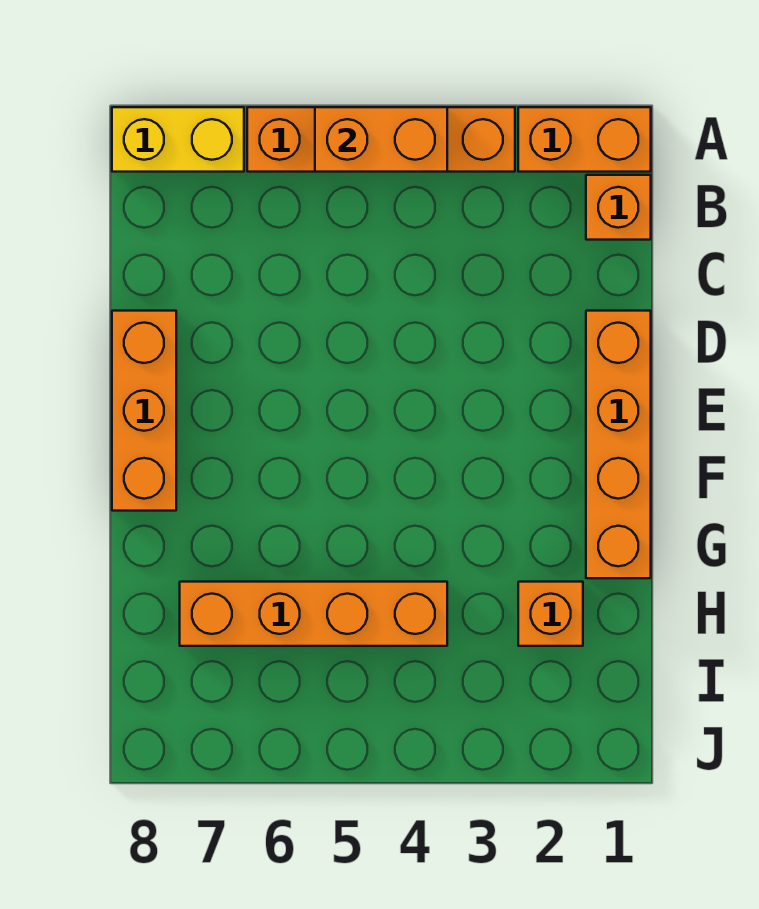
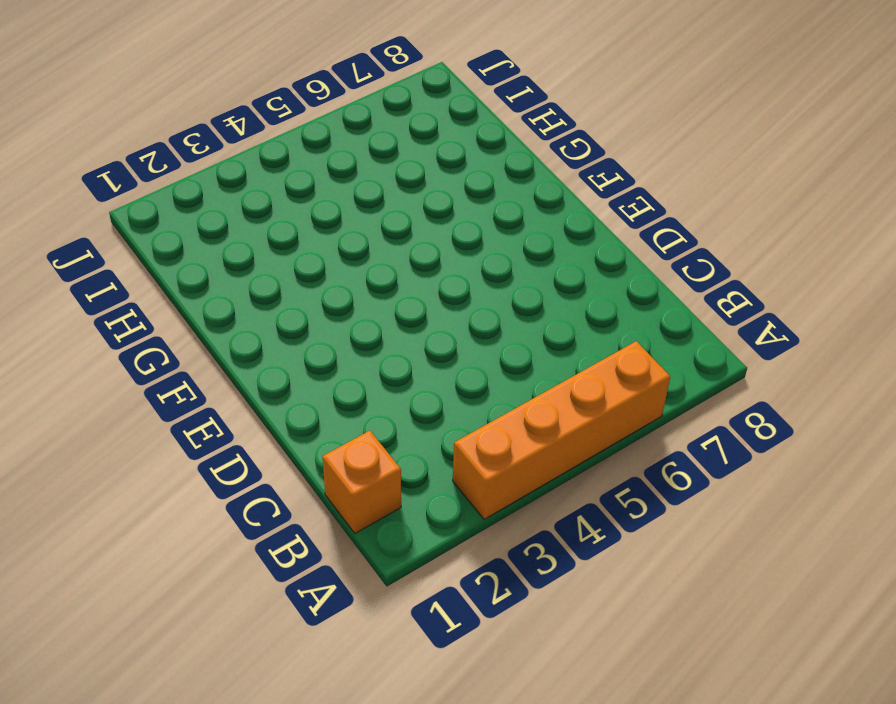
none -> orange 1x2 brick [518,107,651,172]
none -> yellow 1x2 brick [112,107,244,172]

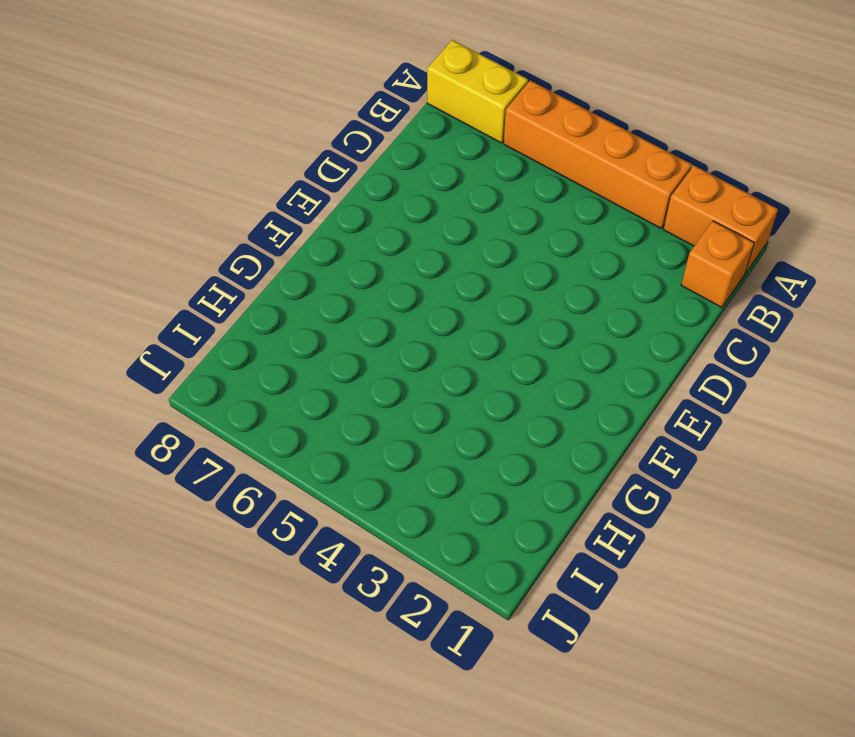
none -> orange 1x4 brick [586,311,651,578]
none -> orange 1x3 brick [112,311,176,511]

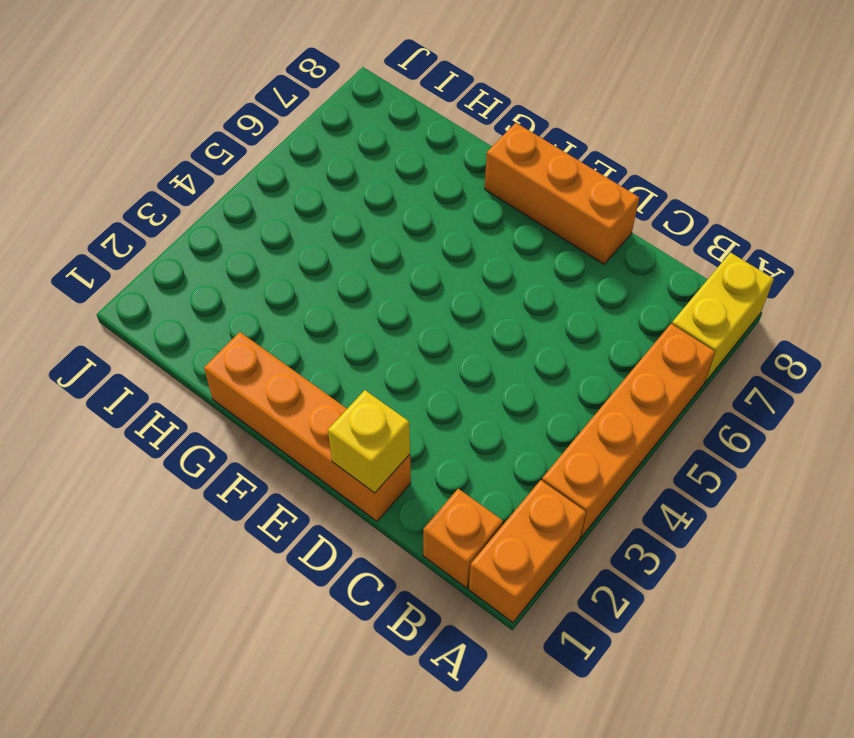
yellow 1x1 brick [328,390,410,493] -> none
none -> orange 1x1 brick [518,582,583,646]
none -> orange 1x4 brick [180,582,447,646]

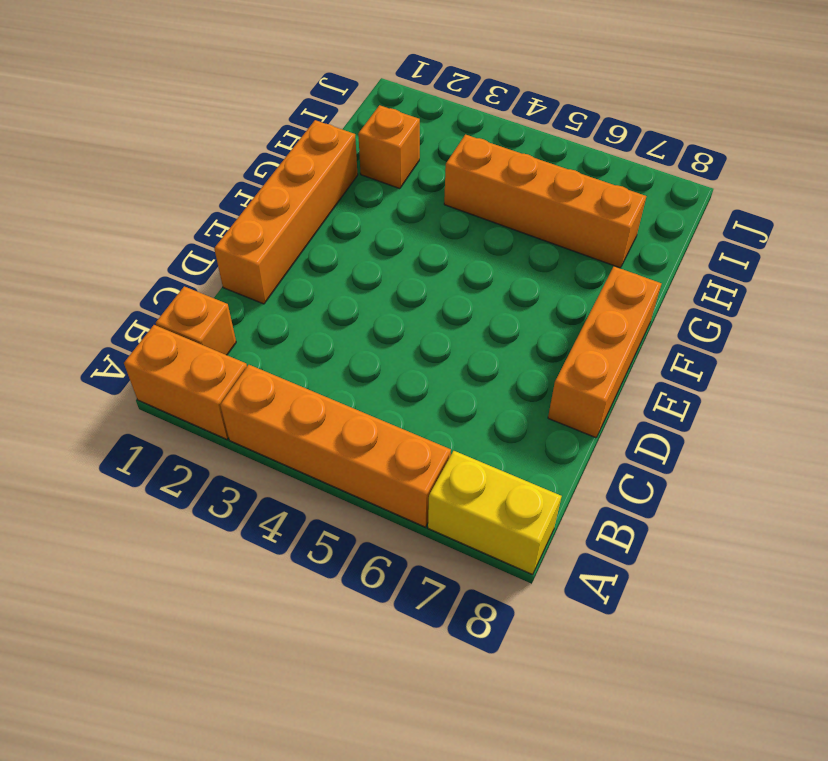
none -> orange 1x2 brick [315,107,447,172]

